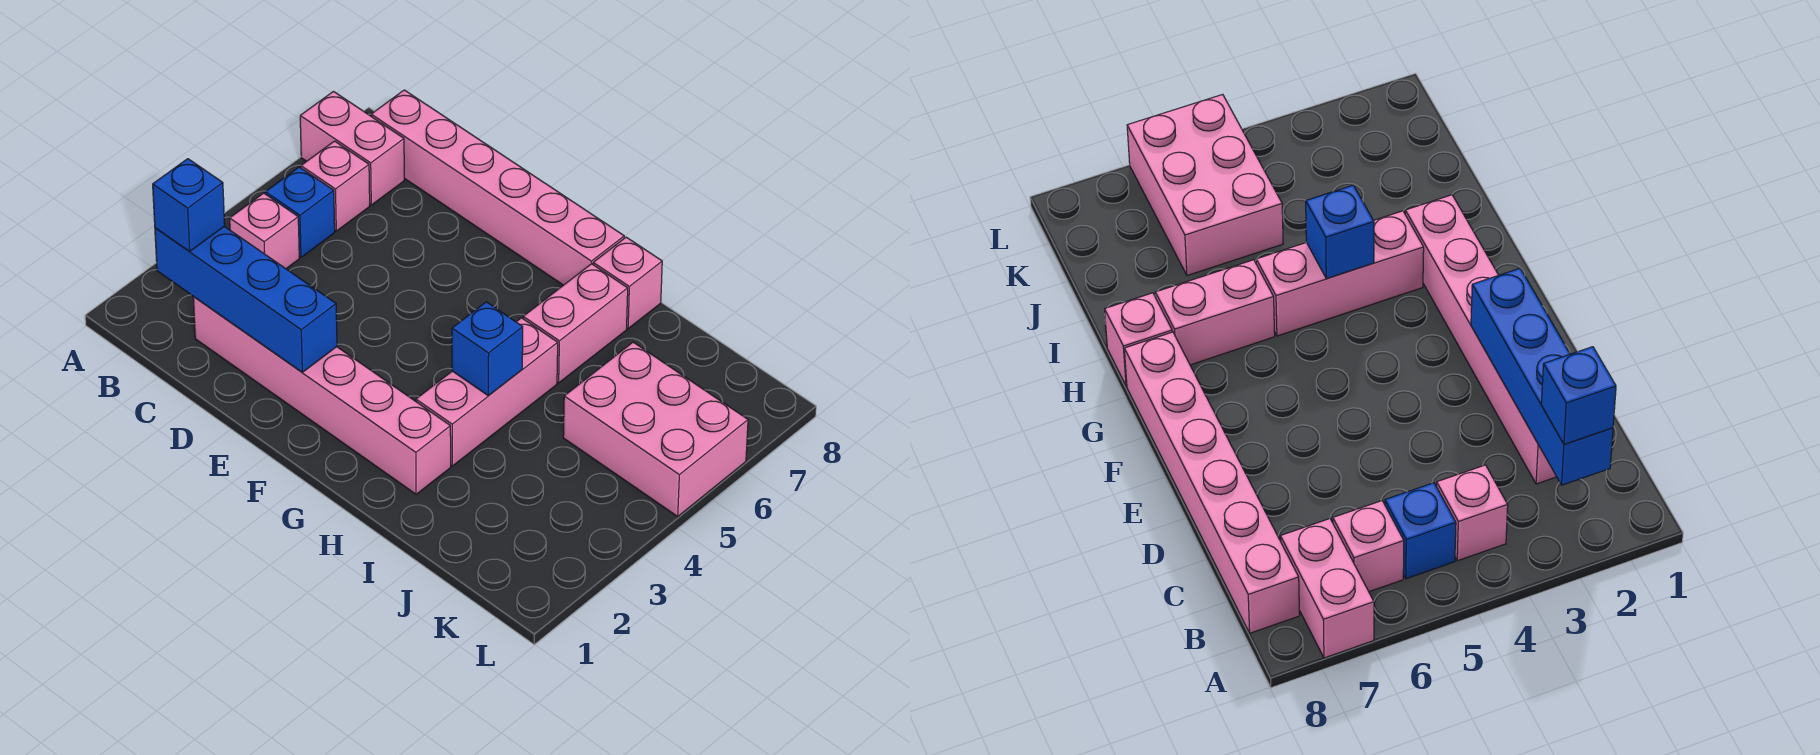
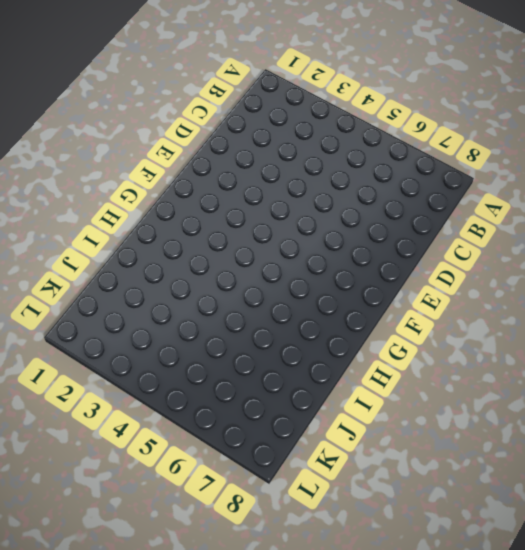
none -> pink 1x2 brick [300,92,404,205]
none -> pink 1x1 brick [230,193,299,269]
none -> blue 1x1 brick [265,167,335,257]

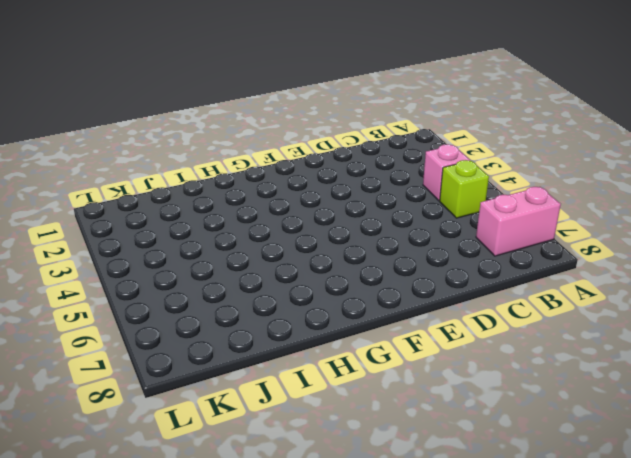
lime 1x1 brick [440,160,489,218] -> blue 1x1 brick [265,167,335,257]
none -> pink 1x1 brick [301,141,370,231]
none -> pink 1x6 brick [371,90,624,285]
none -> pink 1x6 brick [193,297,451,494]

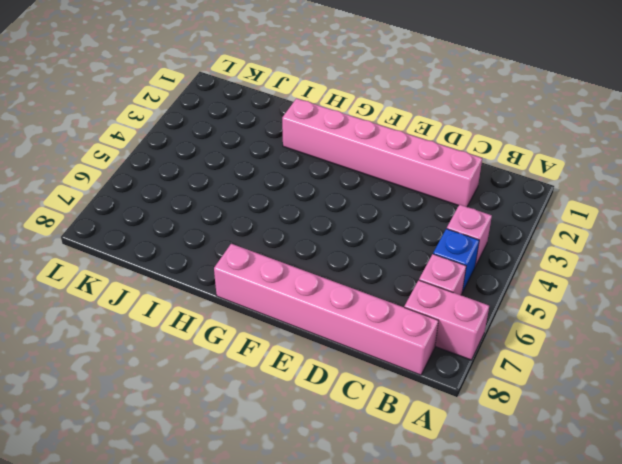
none -> pink 1x3 brick [416,318,558,466]
none -> pink 1x2 brick [523,264,628,383]
none -> pink 1x1 brick [593,237,662,329]

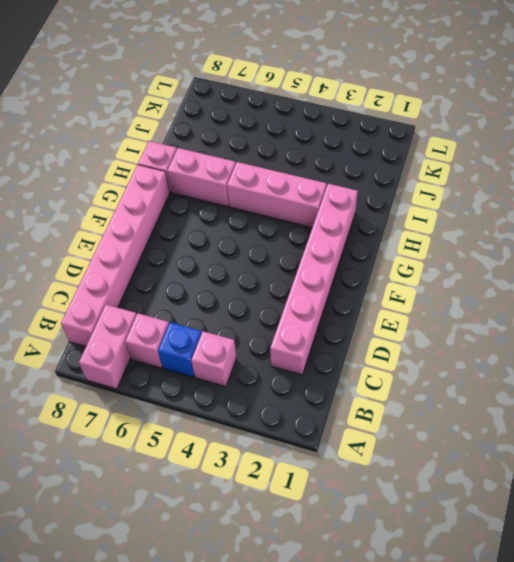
none -> pink 2x3 brick [563,342,748,516]
none -> blue 1x4 brick [155,226,337,372]
none -> blue 1x1 brick [452,302,523,395]

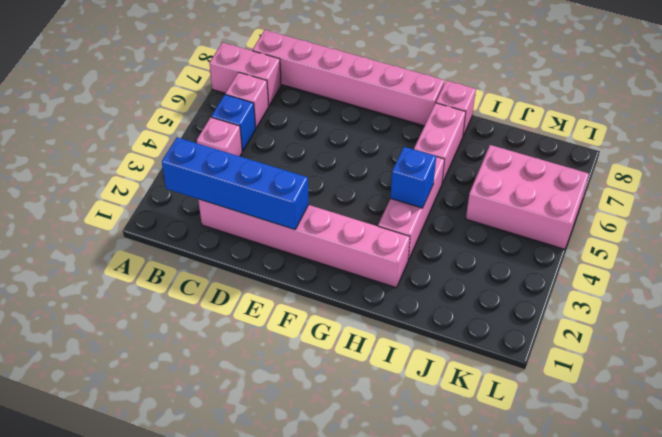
none -> blue 1x1 brick [153,159,225,252]

